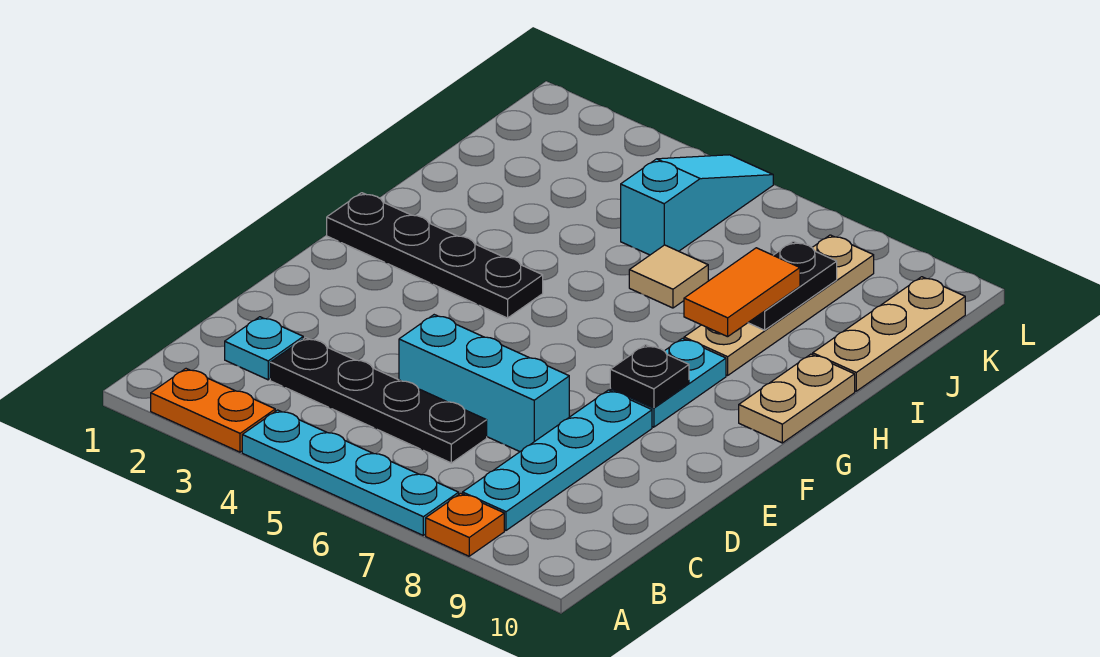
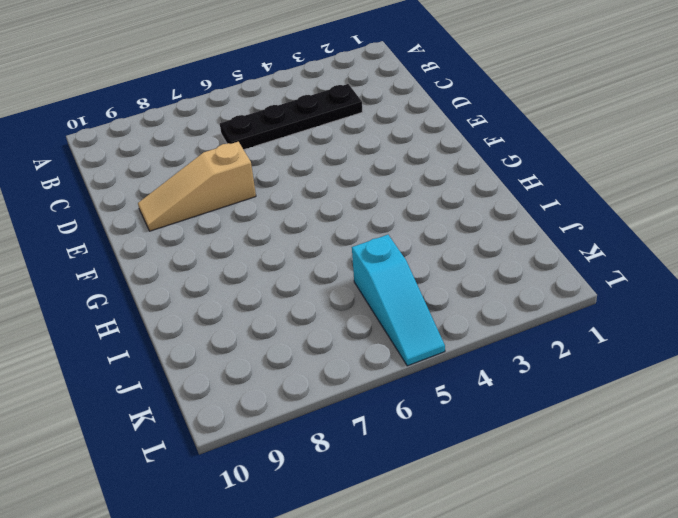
tan 1x3 slope [138,142,256,231] -> cyan 1x4 plate [463,390,652,530]
none -> orange 1x2 plate [151,369,275,452]
none -> cyan 1x4 plate [242,410,459,535]
none -> orange 1x1 plate [426,493,504,556]

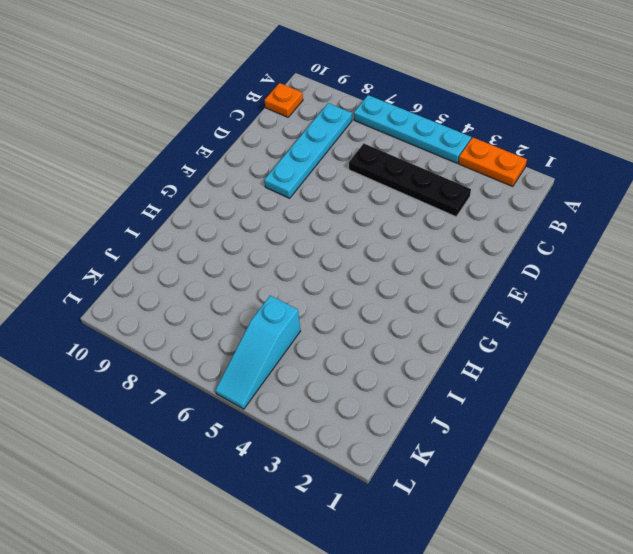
orange 1x1 plate [264,83,303,117] -> orange 1x1 plate moved to [426,493,504,556]
none -> cyan 1x1 plate [225,317,303,380]
none -> cyan 1x3 brick [399,315,569,452]
none -> cyan 1x2 plate [610,338,726,427]

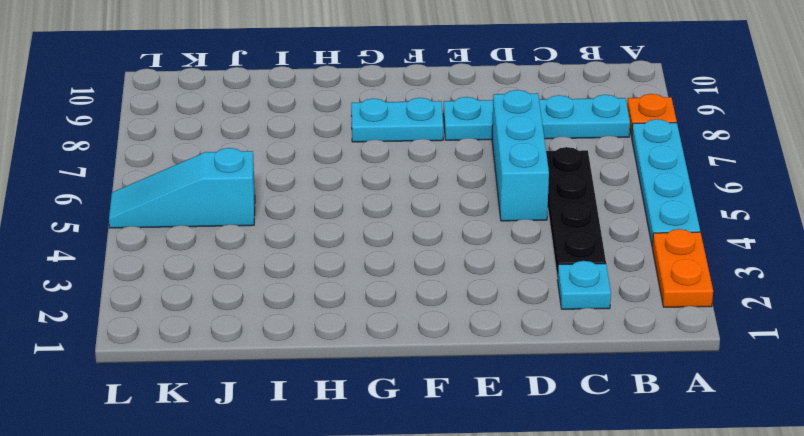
none -> black 1x4 plate [327,193,543,318]
none -> tan 1x2 plate [739,354,855,443]
none -> tan 1x4 plate [684,235,874,375]

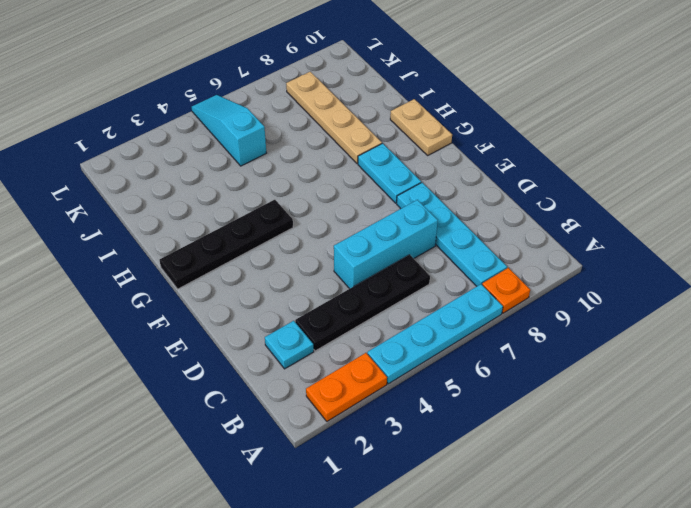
none -> tan 1x1 tile [629,245,708,308]
none -> tan 1x3 plate [813,277,965,391]
none -> black 1x1 plate [610,345,689,408]

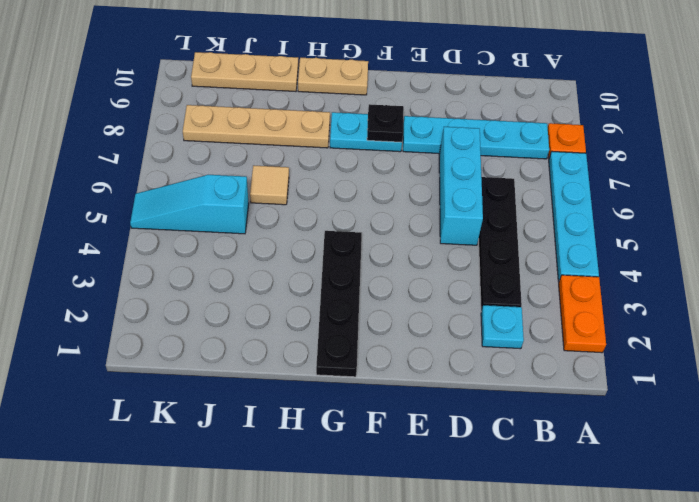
none -> black 1x2 plate [748,241,837,330]
none -> orange 1x2 tile [684,248,800,337]

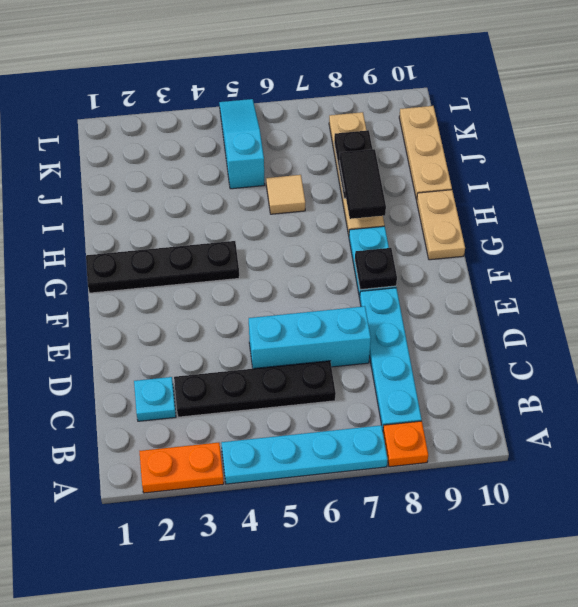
black 1x2 tile [340,149,386,219] -> orange 1x2 tile [684,248,800,337]

